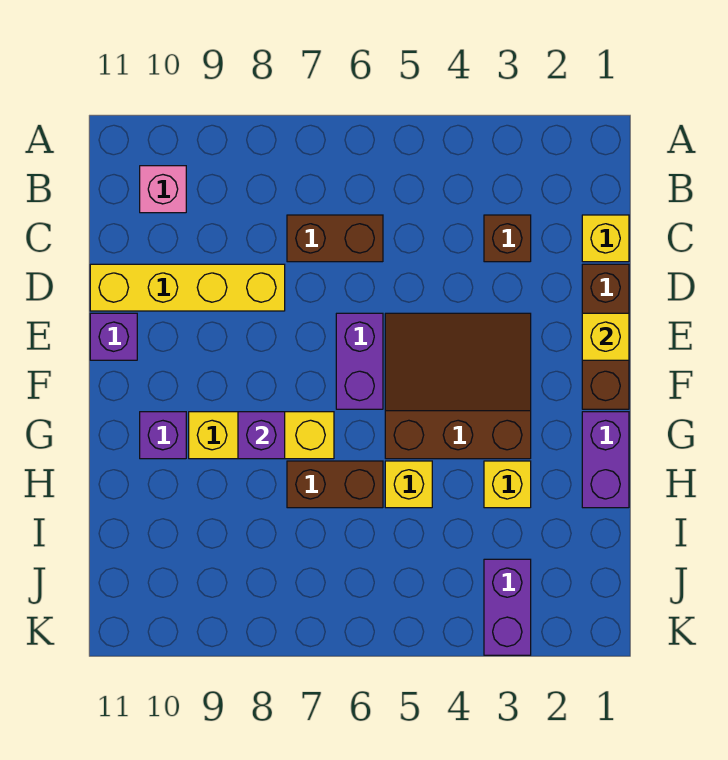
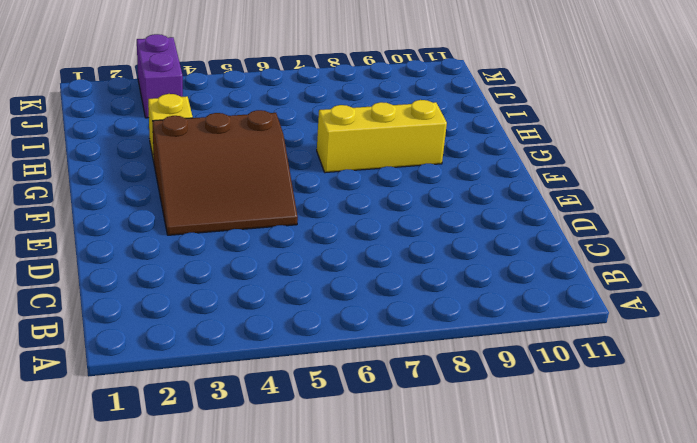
none -> pink 1x1 brick [140,166,186,213]
none -> yellow 1x1 brick [582,215,629,262]
none -> brown 1x1 brick [484,215,531,262]

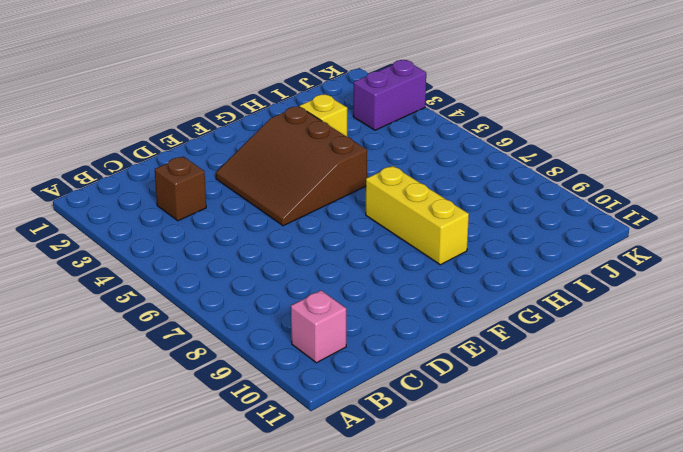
none -> yellow 1x1 brick [582,215,629,262]
none -> brown 1x2 brick [287,215,383,262]
none -> brown 1x3 brick [582,264,629,409]

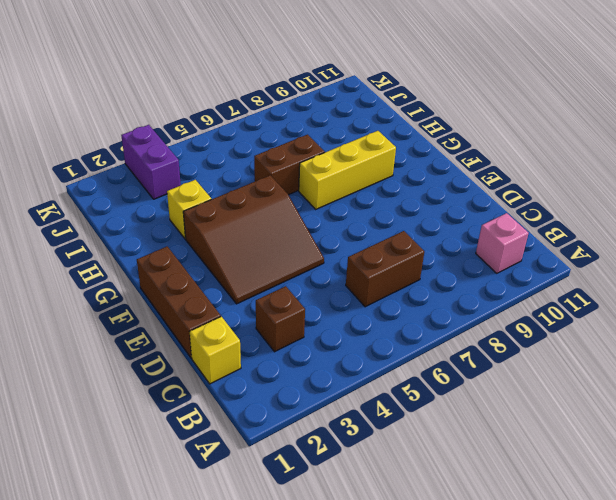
none -> yellow 1x4 brick [90,264,285,311]
none -> purple 1x2 brick [336,313,383,409]
none -> purple 1x1 brick [90,313,137,360]

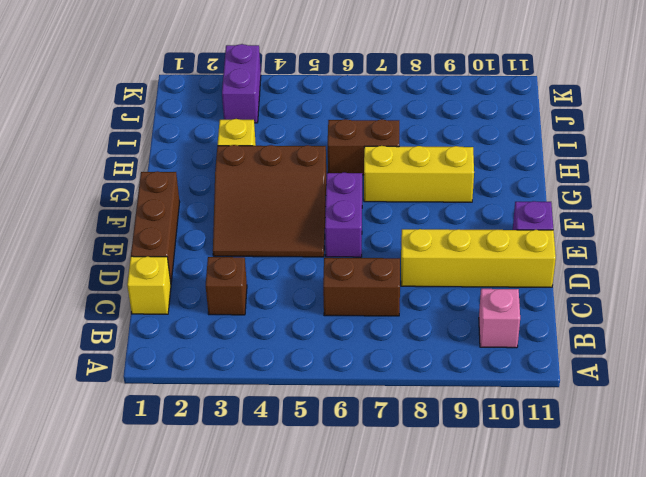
none -> purple 1x2 brick [582,412,629,508]
none -> purple 1x1 brick [140,412,186,459]
none -> yellow 1x1 brick [385,461,432,508]

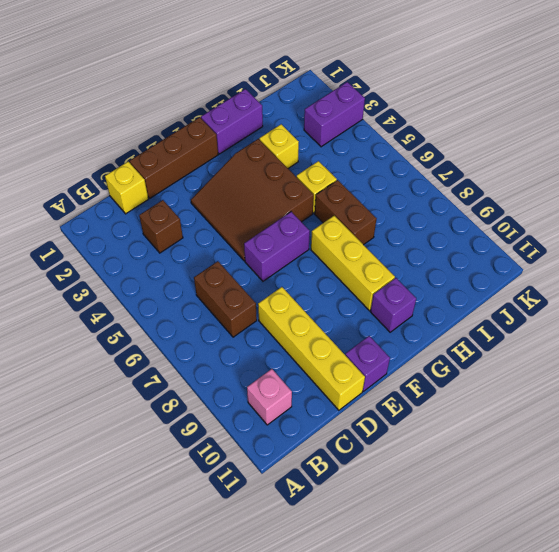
none -> yellow 1x1 brick [582,313,629,360]
none -> purple 1x1 brick [238,412,285,459]

